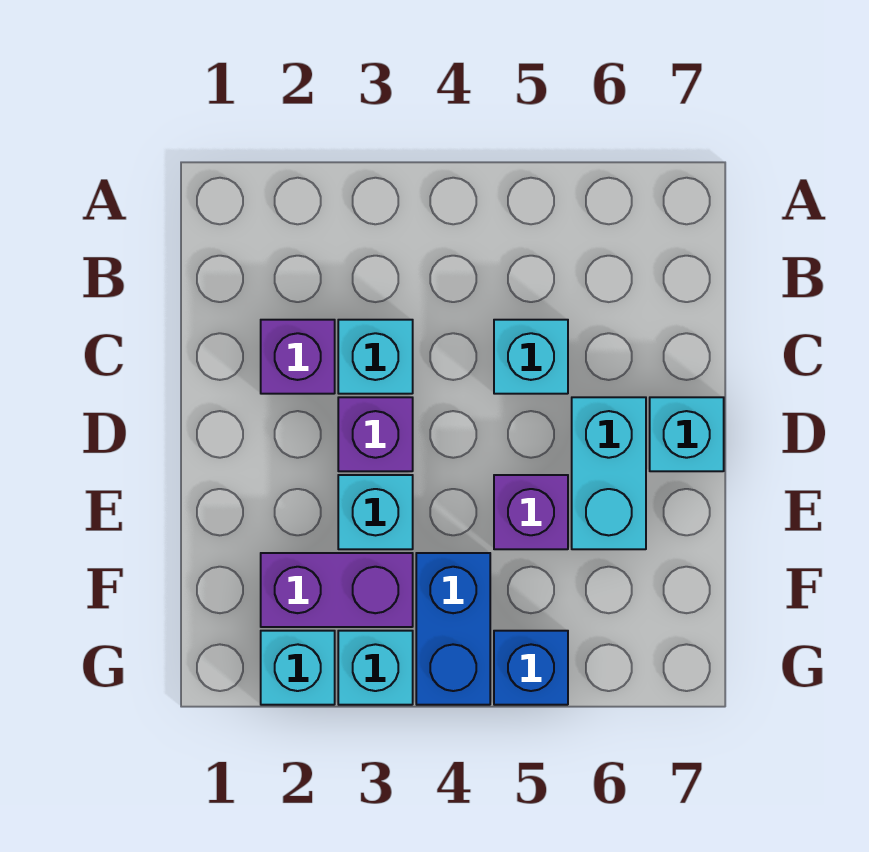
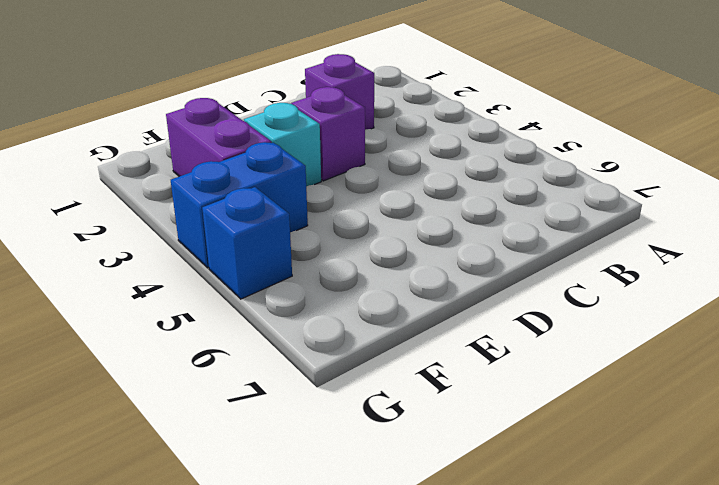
none -> cyan 1x1 brick [338,320,413,394]
none -> cyan 1x1 brick [494,320,568,394]
none -> cyan 1x2 brick [572,397,646,549]

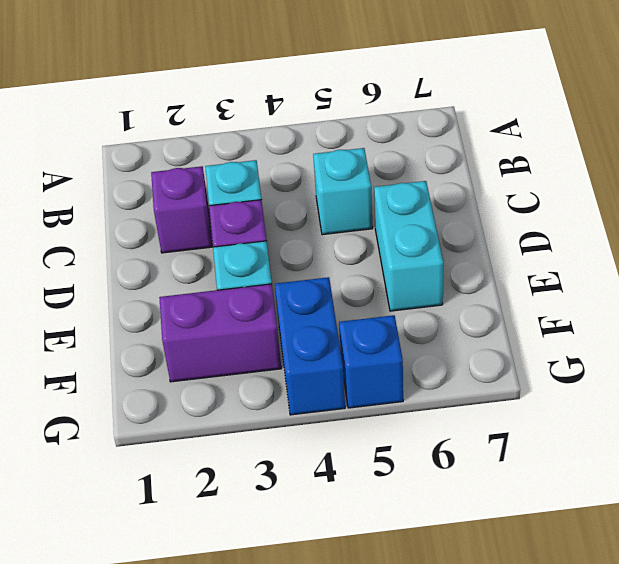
none -> cyan 1x1 brick [650,397,724,471]
none -> purple 1x1 brick [494,475,568,549]
none -> cyan 1x1 brick [261,631,335,705]

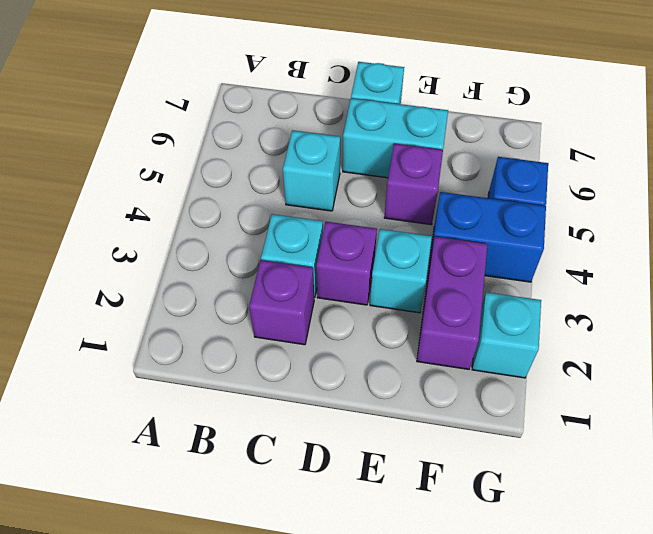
none -> cyan 1x1 brick [338,631,413,705]

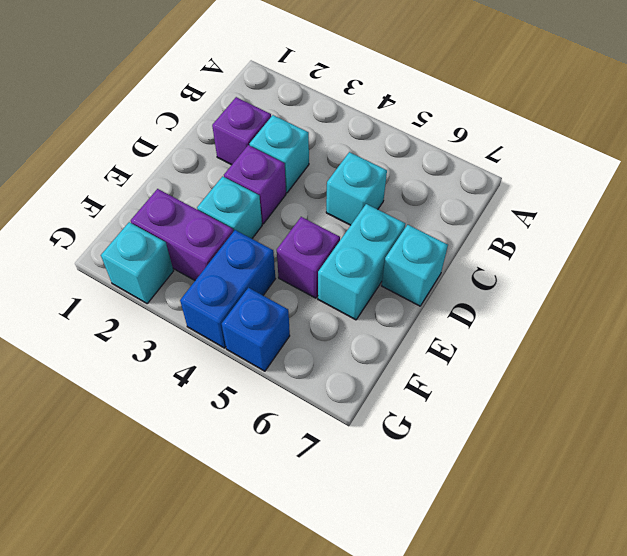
none -> cyan 1x1 brick [338,631,413,705]

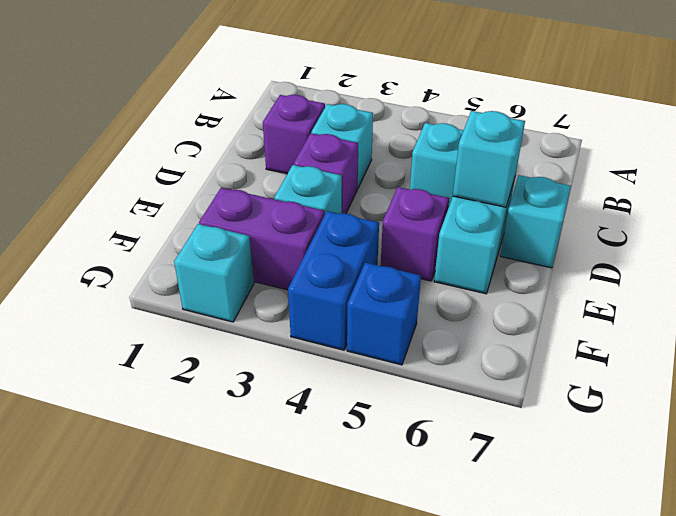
cyan 1x1 brick [453,111,525,207] -> cyan 1x1 brick moved to [338,631,413,705]

